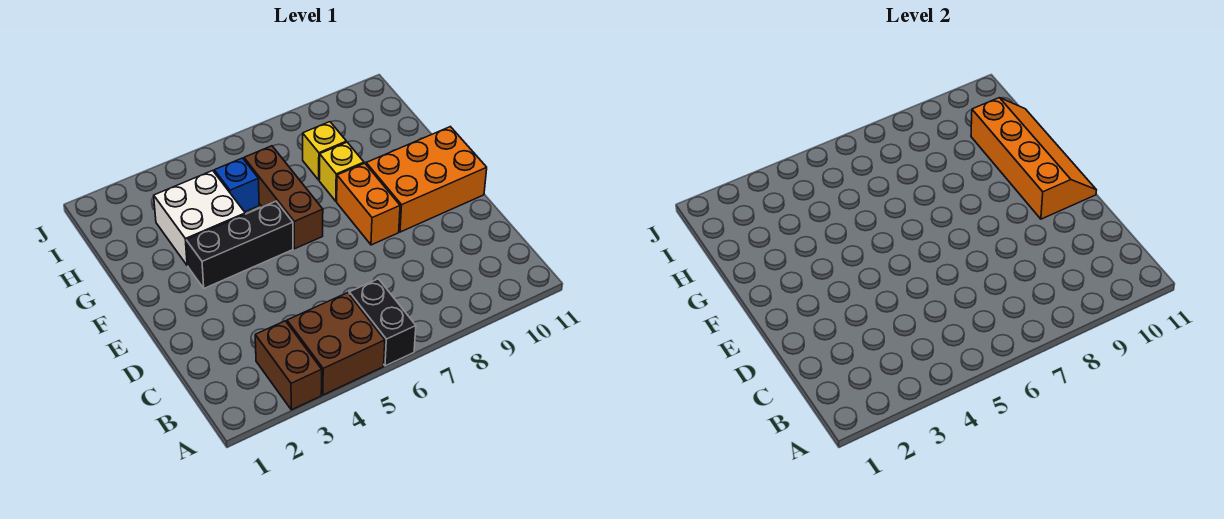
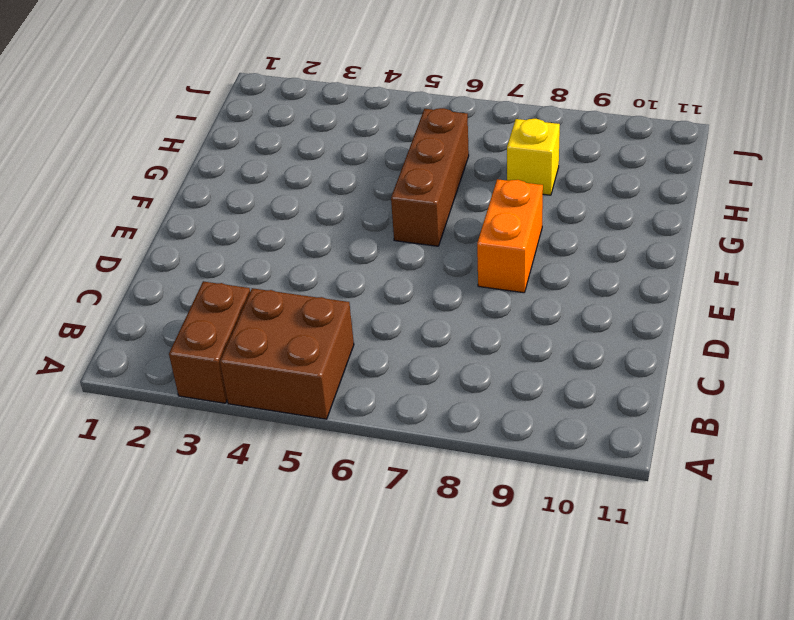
none -> black 1x2 brick [349,279,416,366]
none -> orange 2x3 brick [366,127,487,232]
none -> black 1x3 brick [186,201,293,288]

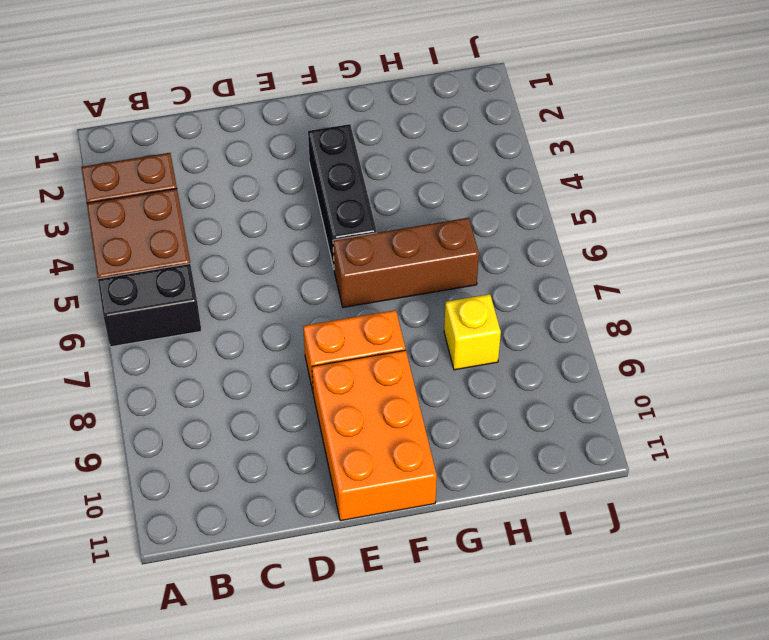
none -> white 2x2 brick [154,171,245,266]
none -> yellow 1x1 brick [319,142,364,201]
none -> blue 1x1 brick [214,158,259,212]

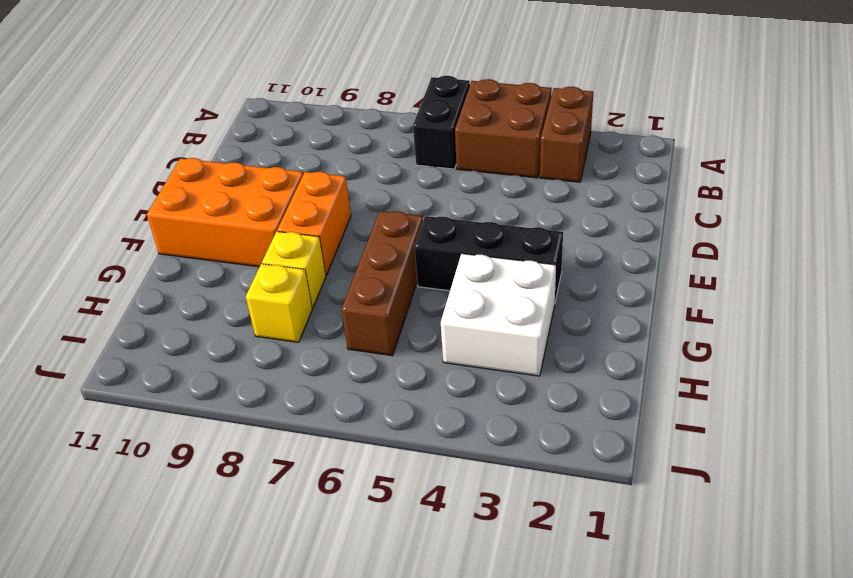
none -> blue 1x1 brick [214,158,259,212]
none -> orange 2x4 slope [971,98,1096,219]

